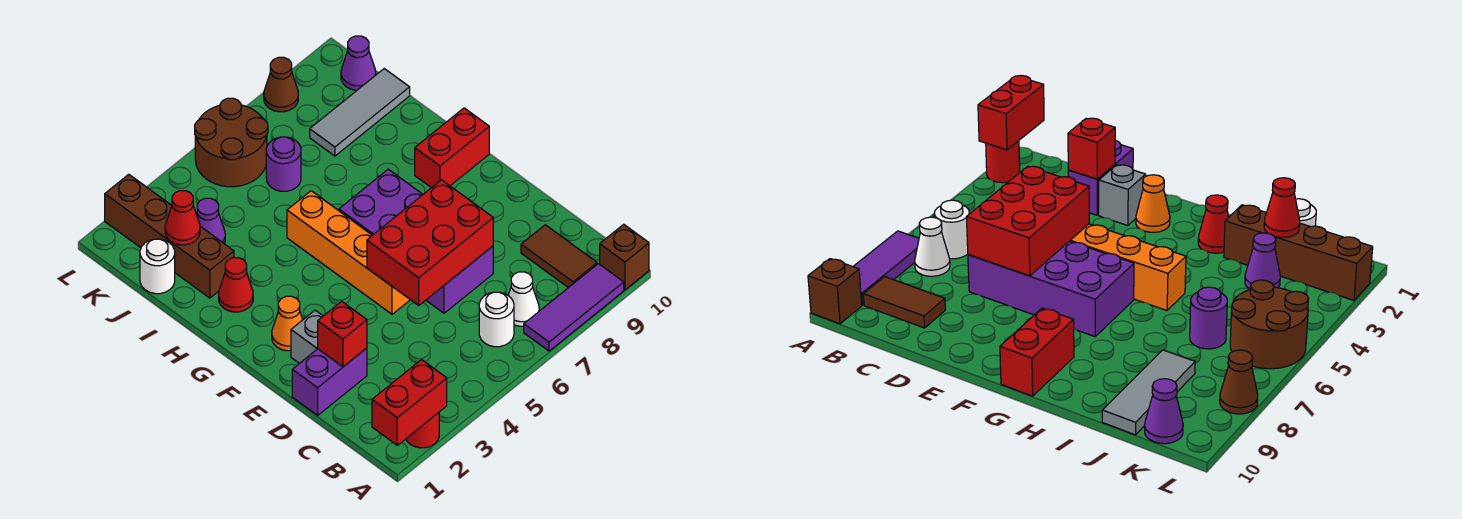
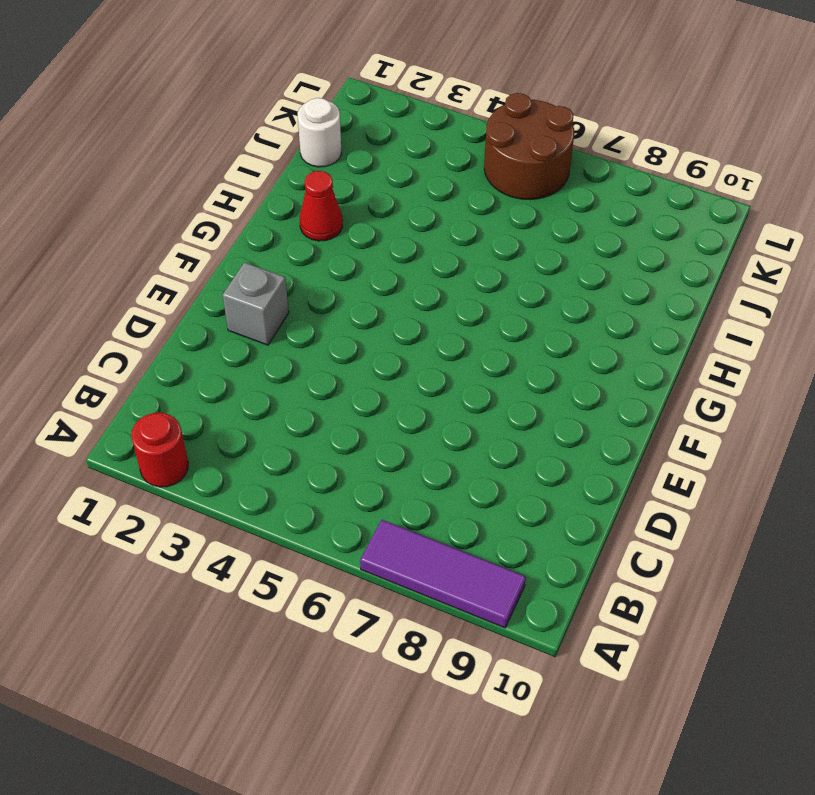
none -> brown 1x1 brick [600,224,649,290]
none -> white 1x1 round brick [479,292,514,347]
none -> white 1x1 cone [508,272,539,326]

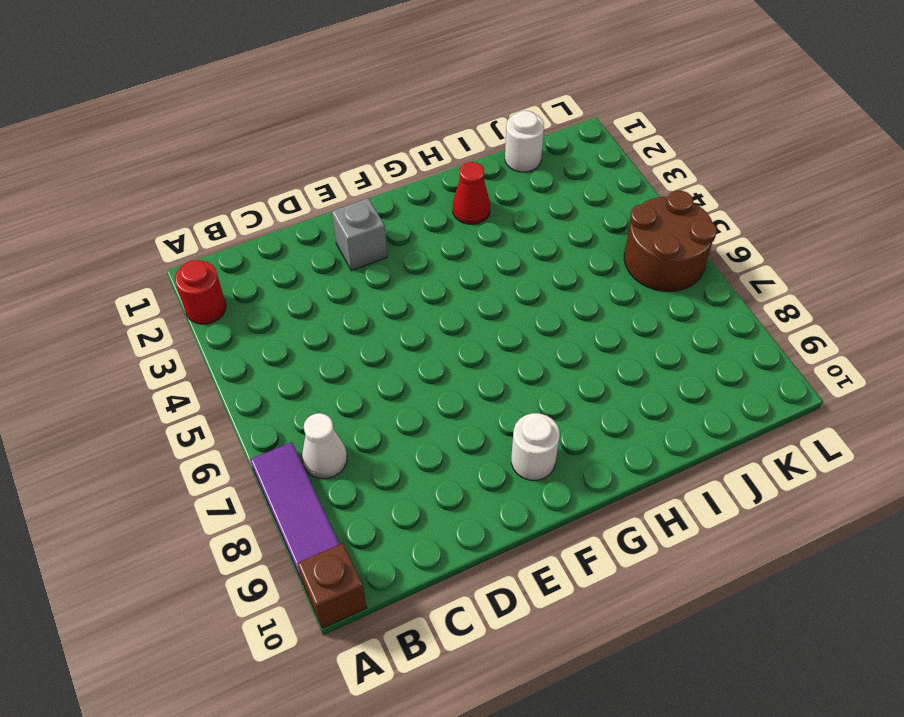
white 1x1 round brick [511,413,560,480] -> white 1x1 round brick moved to [479,292,514,347]
none -> brown 1x2 tile [521,225,597,288]
none -> purple 1x2 brick [292,348,367,415]
none -> purple 2x4 brick [339,169,493,313]

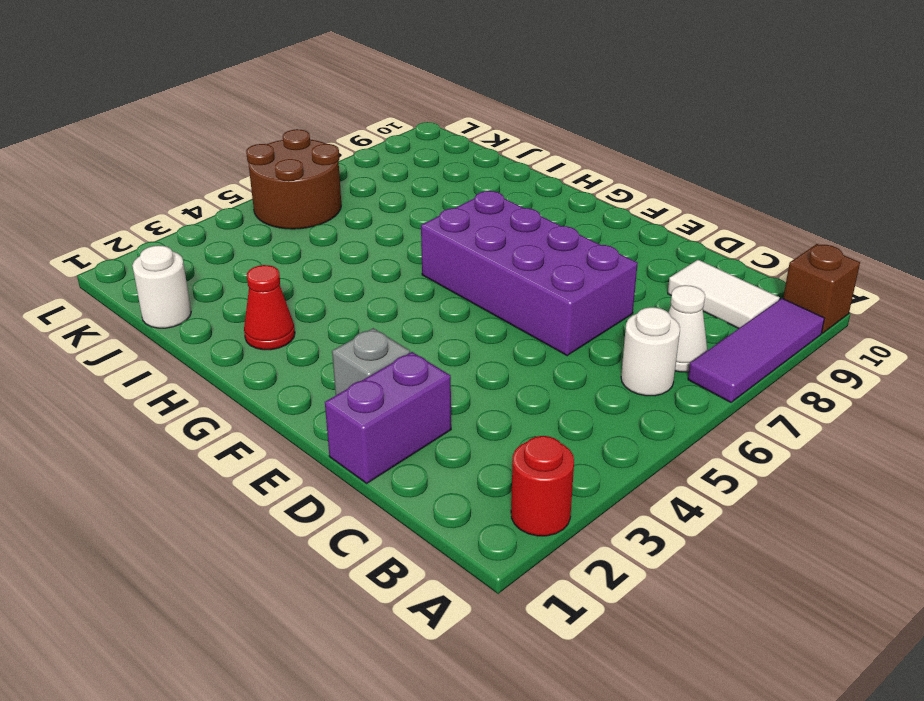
white 1x2 tile [668,260,780,329] -> brown 1x2 tile [521,225,597,288]
none -> orange 1x4 brick [287,191,410,314]
none -> orange 1x1 cone [272,296,303,351]
none -> red 1x2 brick [415,108,489,188]

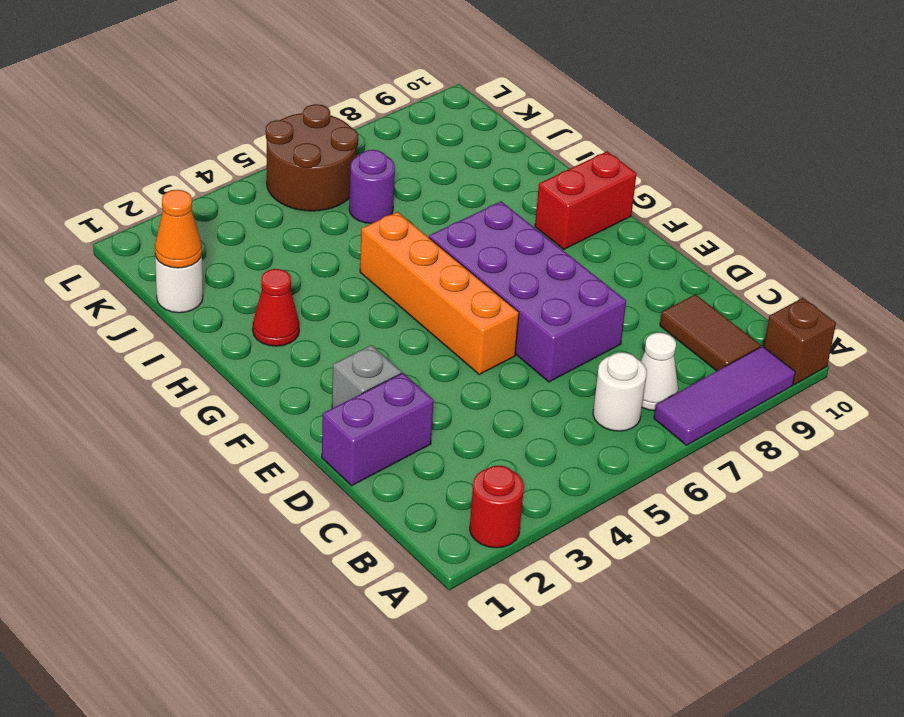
orange 1x1 cone [155,190,202,268] -> orange 1x1 cone moved to [272,296,303,351]
none -> brown 1x4 brick [105,174,234,298]
none -> purple 1x1 cone [197,198,225,243]
none -> grey 1x3 tile [310,69,410,156]

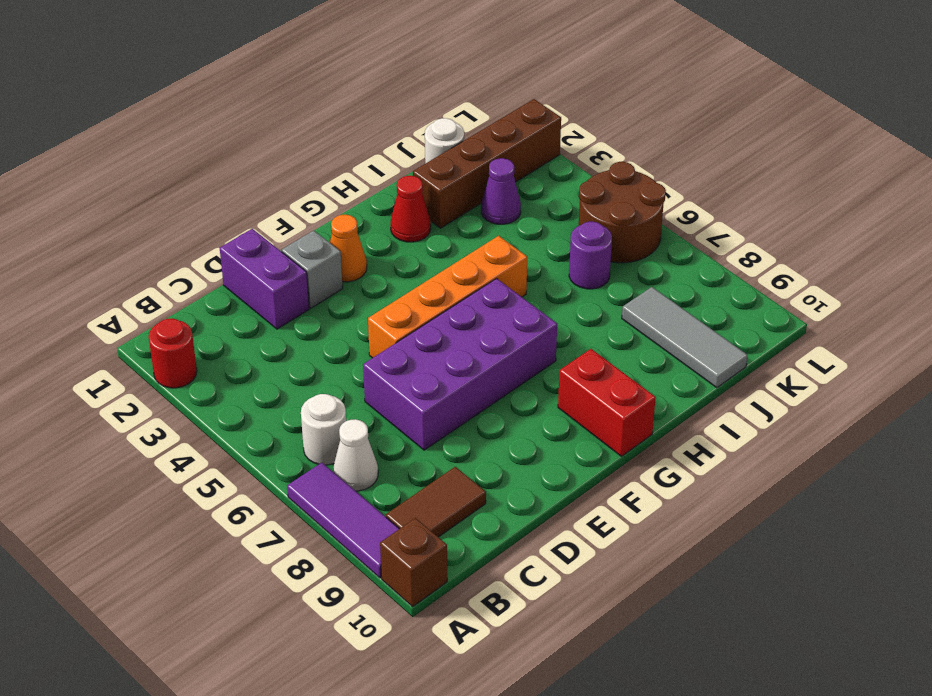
none -> purple 1x1 cone [341,36,376,90]
none -> brown 1x1 cone [264,57,298,112]
none -> red 1x2 brick [372,360,447,445]

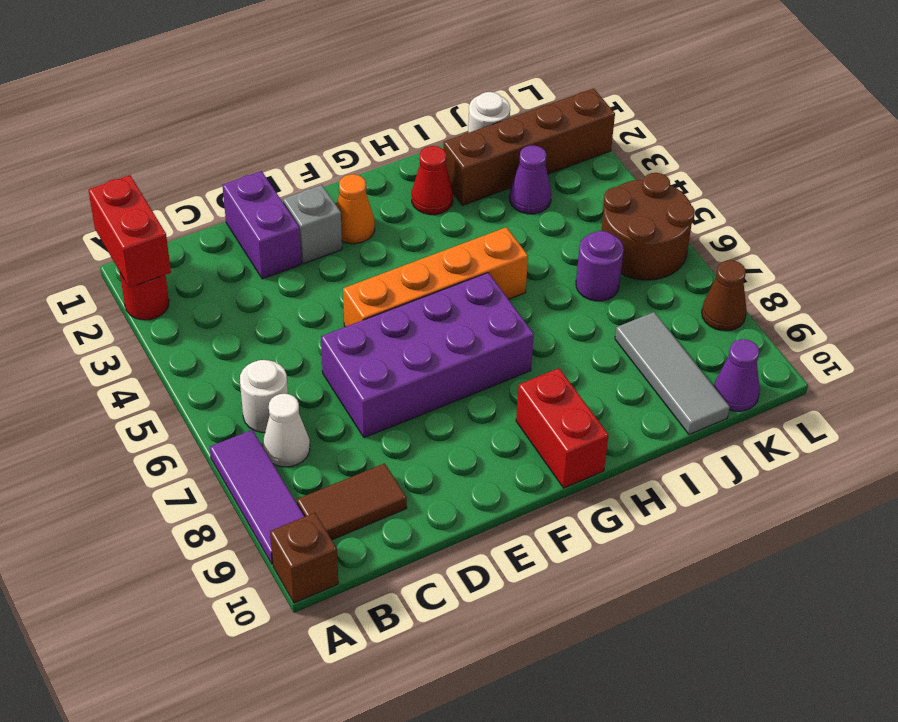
none -> red 1x1 brick [318,301,367,367]
none -> red 2x3 brick [367,180,493,305]
none -> red 1x1 cone [165,191,200,245]

